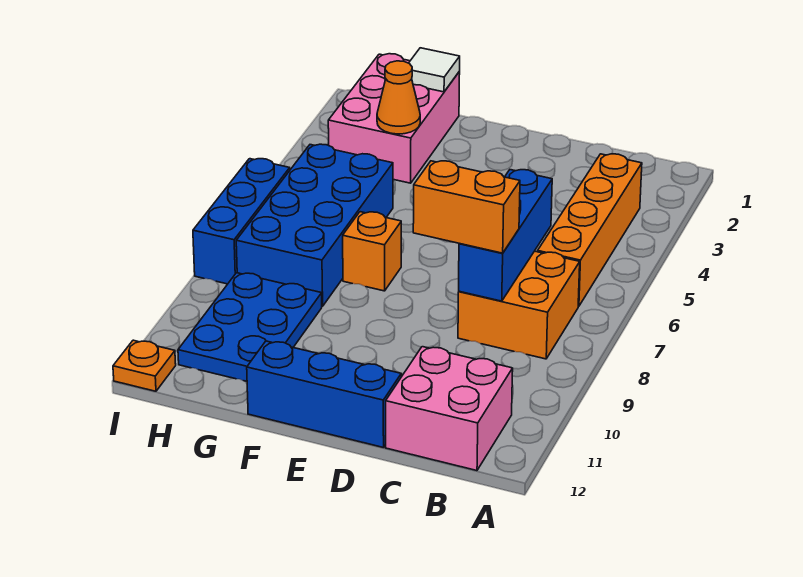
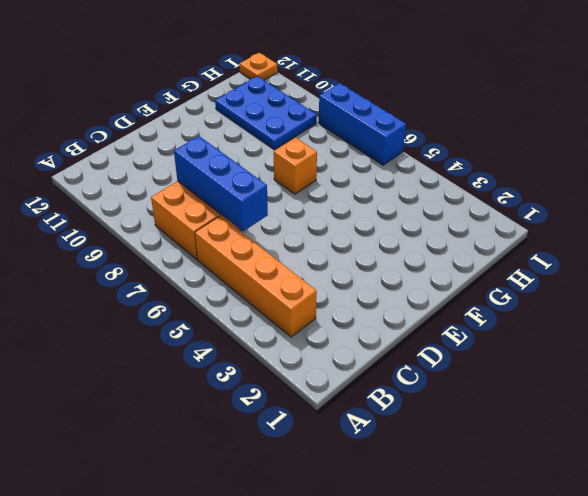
none -> pink 2x2 brick [386,347,513,471]
none -> blue 1x3 brick [247,341,401,448]
none -> pink 2x3 brick [328,54,460,183]

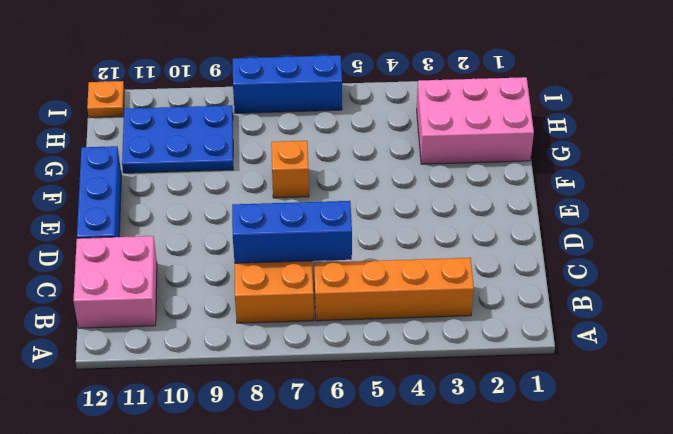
none -> blue 2x4 brick [236,144,393,306]
none -> white 1x1 tile [409,48,460,92]
none -> orange 1x1 cone [377,61,420,134]

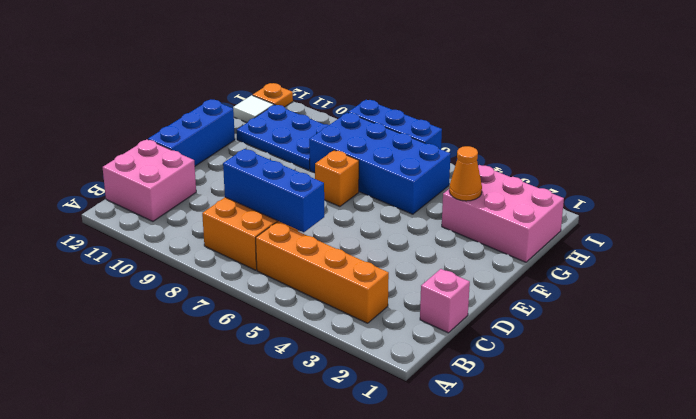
pink 1x1 brick [420,269,470,333] -> none
white 1x1 tile [233,95,274,122] -> white 1x1 tile moved to [409,48,460,92]
none -> orange 1x2 brick [413,161,520,253]

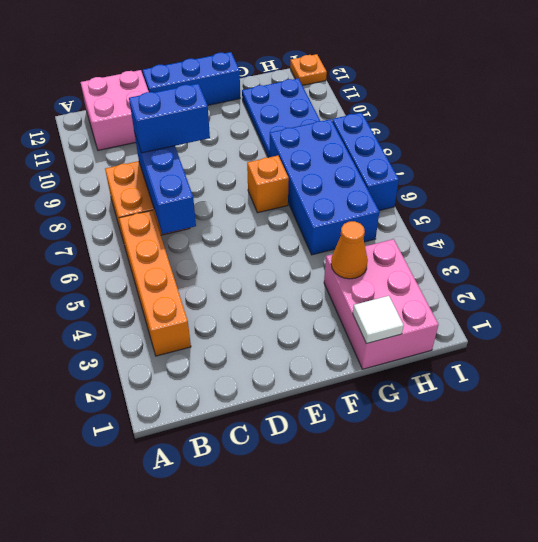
blue 1x2 brick [129,84,210,153] -> orange 1x2 brick [413,161,520,253]

